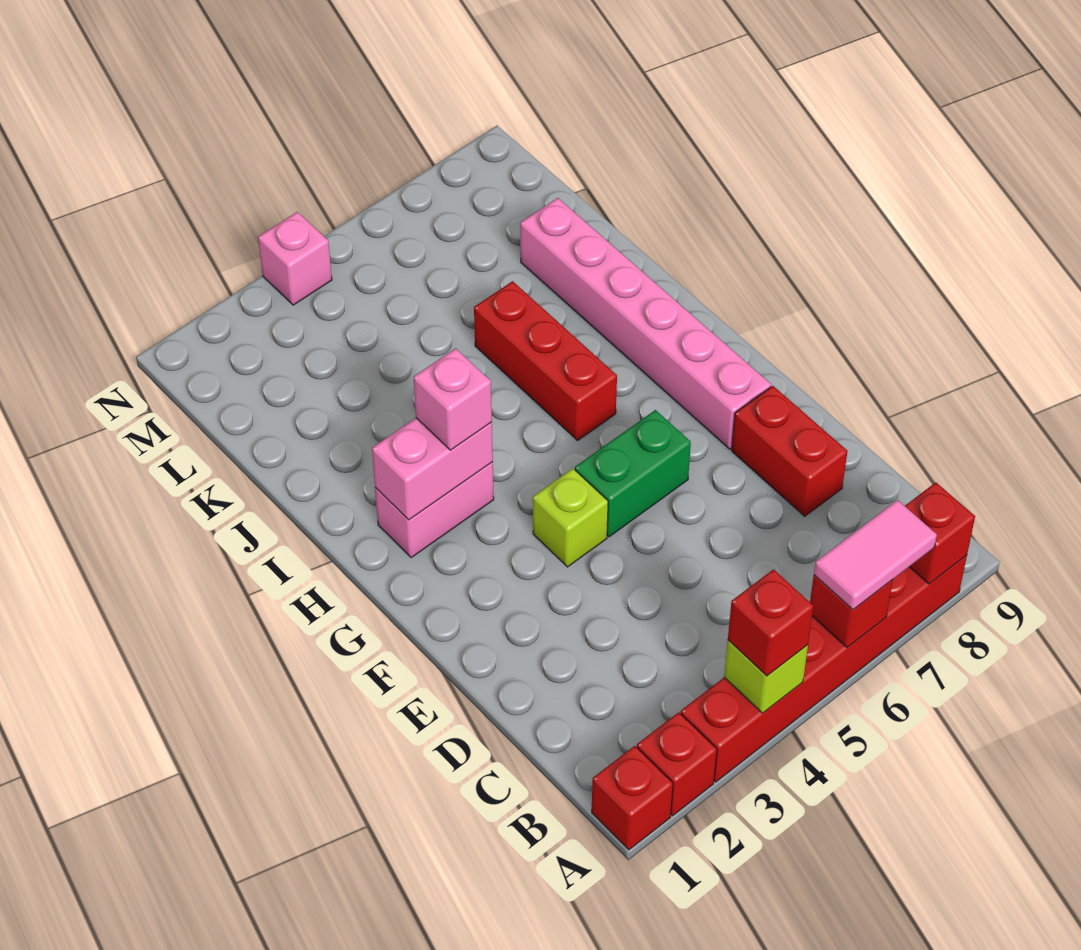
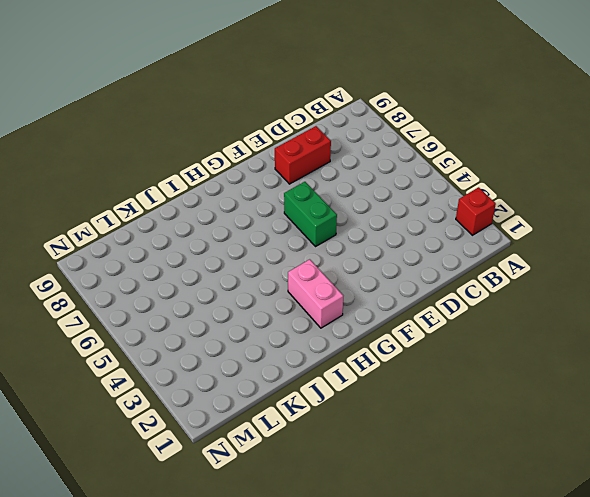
none -> red 1x1 brick [592,746,673,850]
none -> red 1x6 brick [681,555,967,782]
none -> lime 1x1 brick [533,469,608,567]

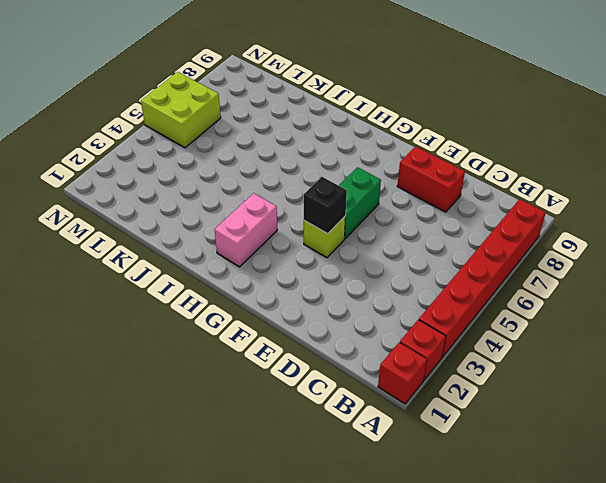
black 1x1 brick [304,177,347,234] -> none
lime 2x2 brick [141,72,221,148] -> none
none -> pink 1x6 brick [520,198,771,449]
none -> red 1x3 brick [474,281,617,440]
none -> pink 1x1 brick [258,212,332,305]

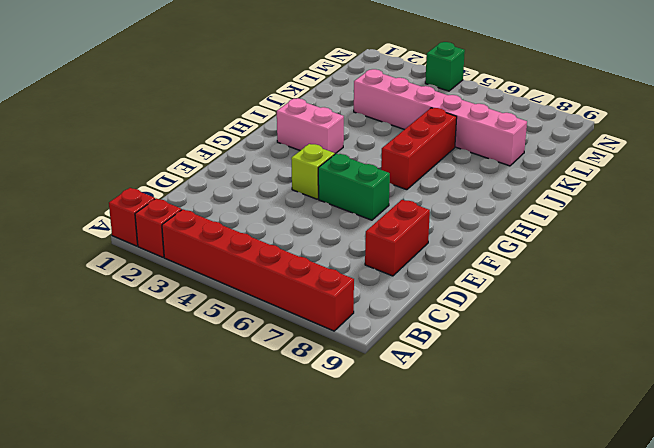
pink 1x6 brick [354,69,527,166] -> pink 1x6 brick turned to [520,198,771,449]
green 1x1 brick [425,42,465,91] -> pink 1x1 brick [258,212,332,305]
none -> lime 1x1 brick [724,640,808,713]
none -> red 1x1 brick [810,575,893,648]
none -> red 1x1 brick [905,483,975,584]

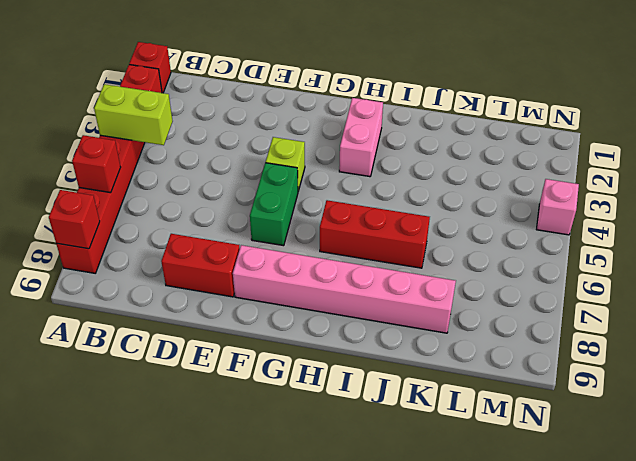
lime 1x2 brick [94,84,173,145] -> lime 1x1 brick [724,640,808,713]
none -> pink 1x2 brick [372,418,493,520]
none -> red 1x1 brick [728,569,813,676]
none -> pink 1x2 tile [814,500,937,610]

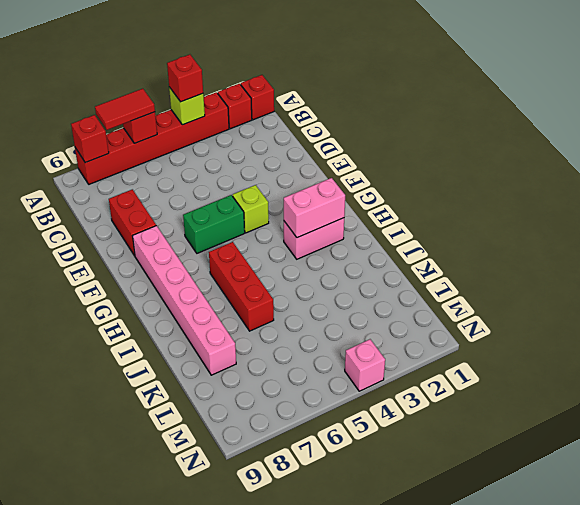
red 1x2 tile [95,89,155,130] -> pink 1x2 tile [814,500,937,610]
none -> pink 1x1 brick [414,348,492,450]

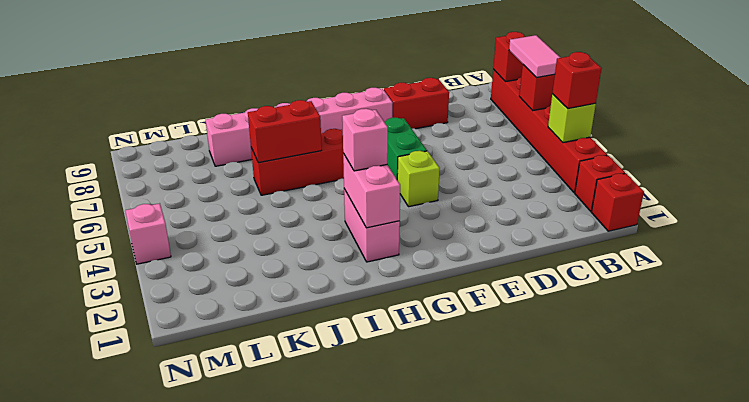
red 1x2 brick [248,100,322,163] -> none

